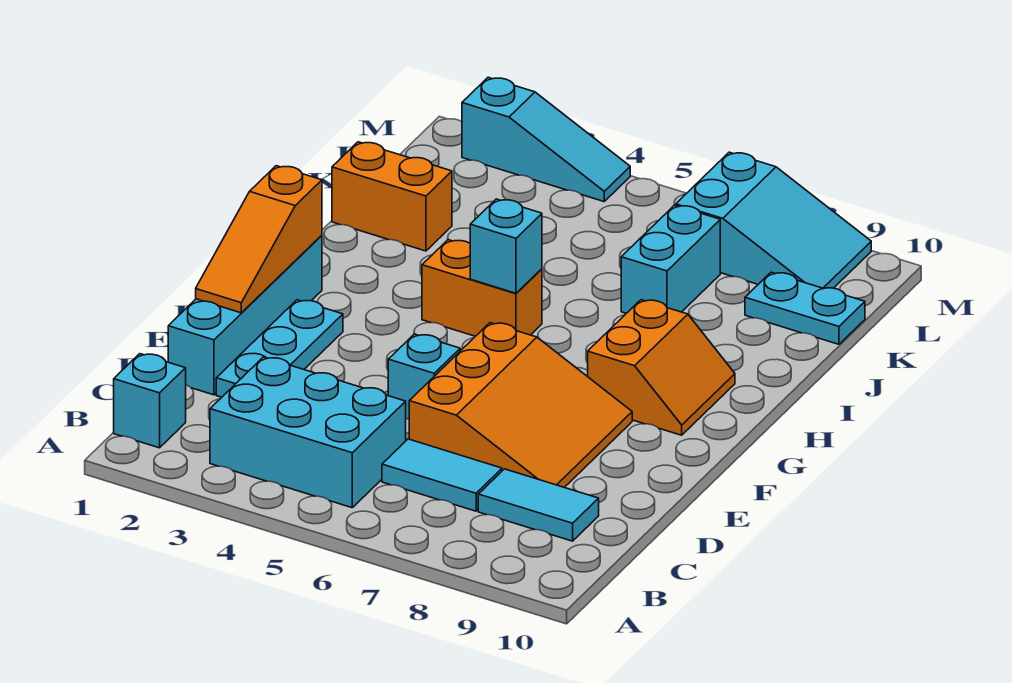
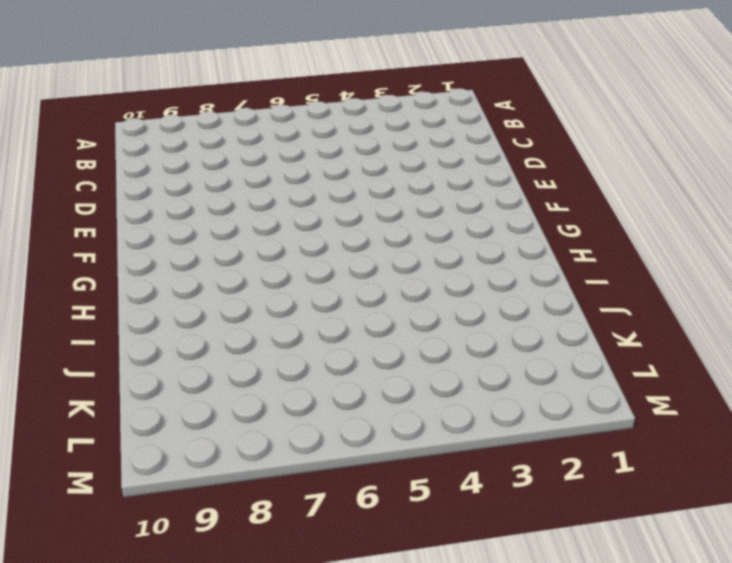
none -> cyan 1x1 brick [114,354,186,448]
none -> cyan 2x3 brick [210,357,406,508]
none -> cyan 1x2 tile [382,439,502,511]

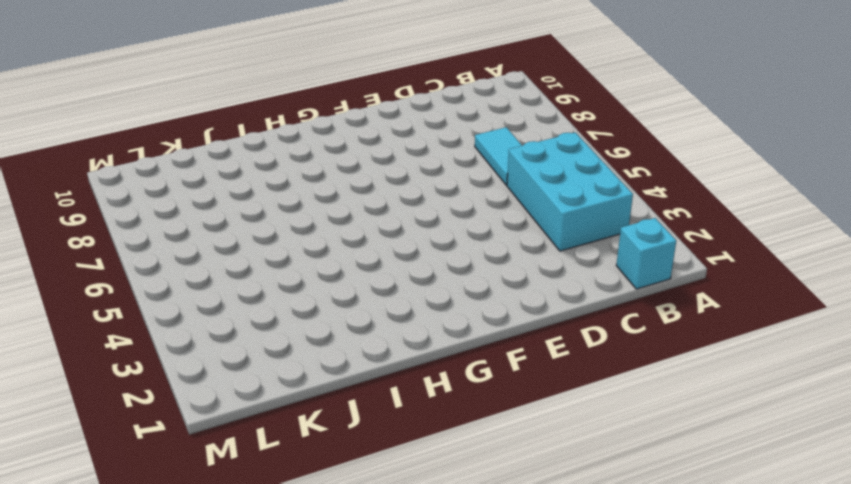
none -> cyan 1x2 tile [478,469,599,541]
none -> cyan 1x4 brick [168,235,322,395]
none -> cyan 1x3 plate [216,300,343,397]

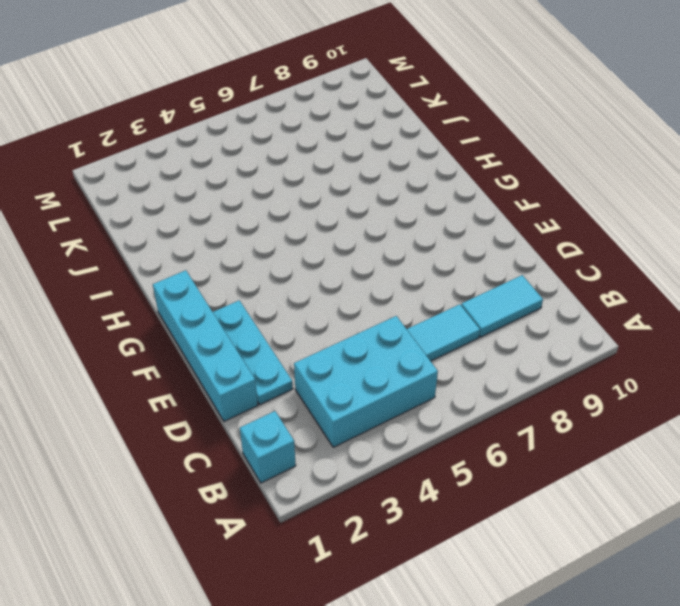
none -> orange 3x3 slope [409,323,632,487]
none -> cyan 1x1 brick [388,334,460,419]
none -> orange 2x2 slope [588,300,735,435]

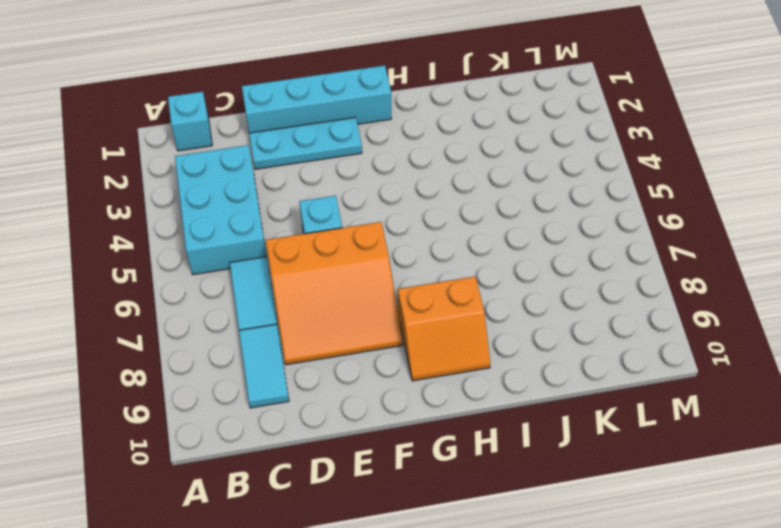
none -> orange 1x2 brick [422,240,542,336]
none -> orange 1x2 brick [332,142,452,251]
none -> cyan 1x2 brick [621,205,720,313]

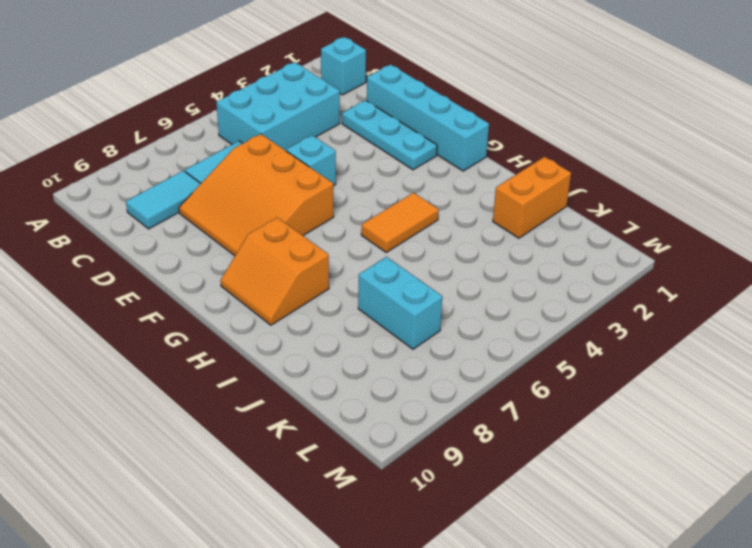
orange 1x2 tile [361,193,439,252] -> orange 1x2 brick [422,240,542,336]
none -> cyan 1x2 plate [745,272,865,344]
none -> cyan 2x3 slope [676,152,871,289]
none -> cyan 1x3 slope [462,77,630,201]

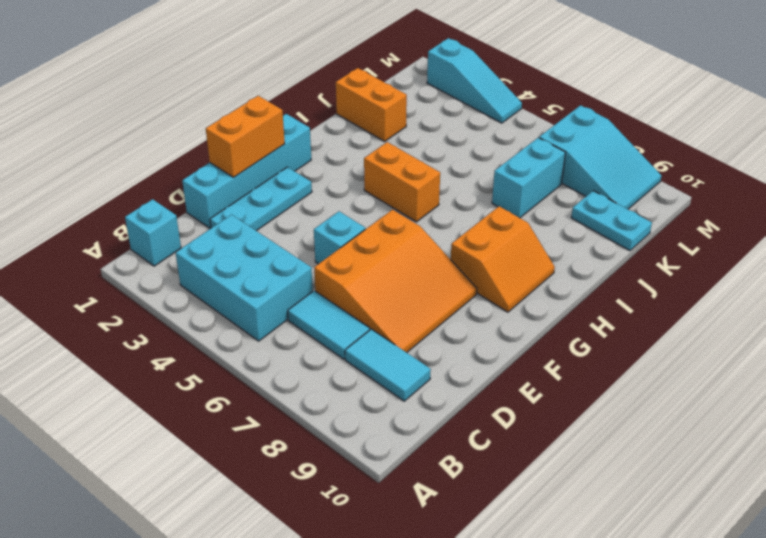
orange 1x2 brick [206,96,285,177] -> orange 1x3 slope [196,166,322,313]
none -> cyan 1x1 brick [470,199,542,293]

